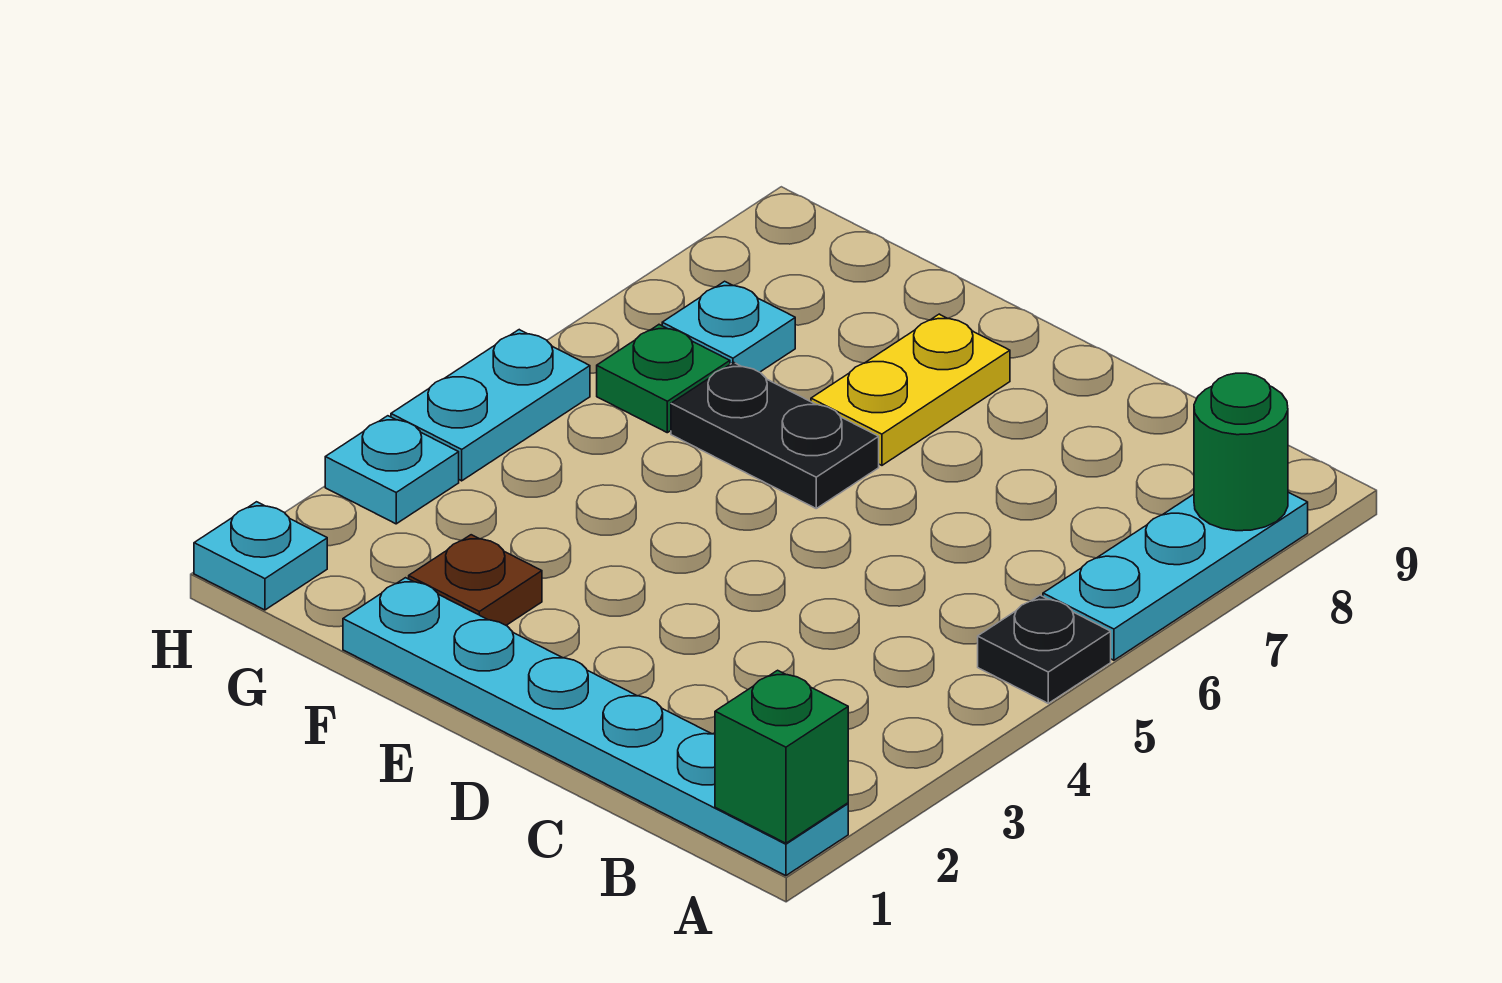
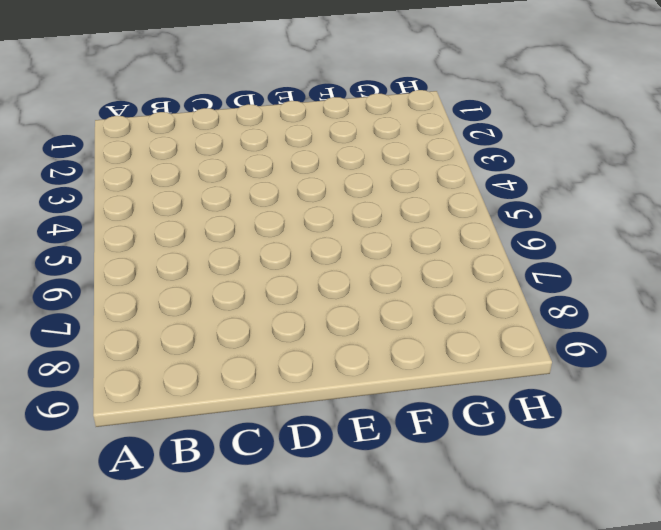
none -> cyan 1x6 plate [343,578,848,876]
none -> black 1x1 plate [978,595,1111,703]
none -> cyan 1x3 plate [1043,492,1308,660]

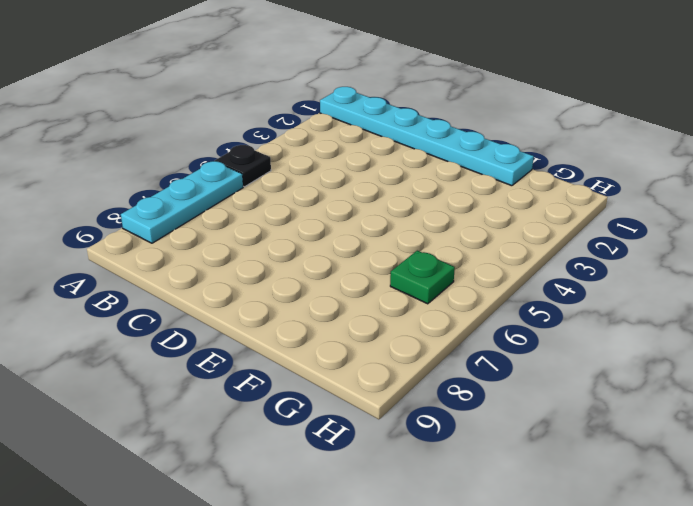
none -> black 1x2 plate [671,362,879,508]
none -> yellow 1x2 plate [811,314,1010,465]
none -> brown 1x1 plate [409,535,542,625]

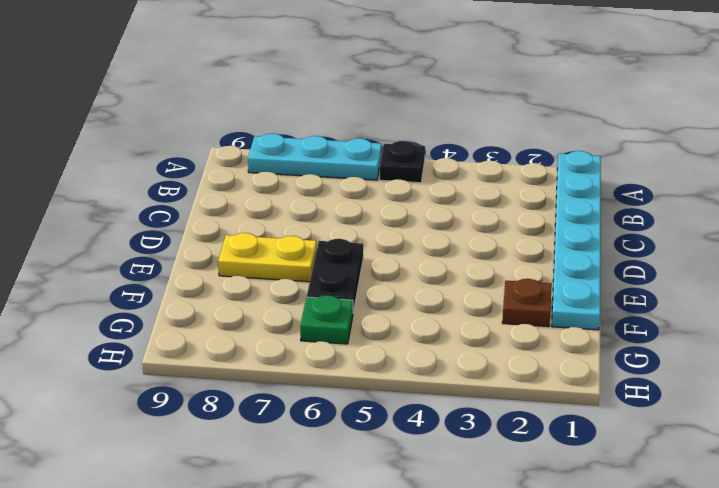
none -> cyan 1x1 plate [662,281,795,372]
none -> cyan 1x1 plate [194,502,327,610]
none -> cyan 1x1 plate [325,416,459,524]

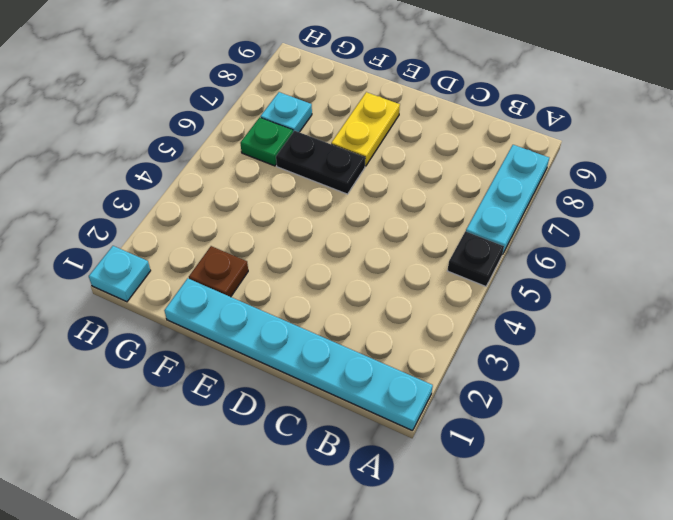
none -> cyan 1x1 plate [325,416,459,524]
none -> cyan 1x2 plate [391,330,590,481]
none -> green 1x1 brick [715,670,848,843]

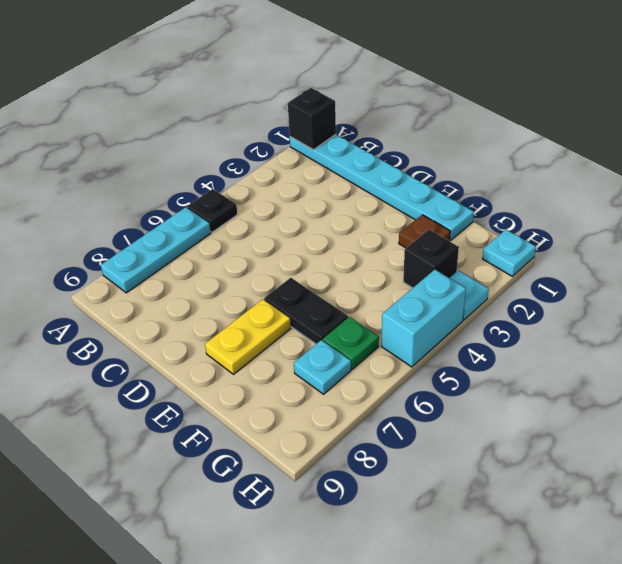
black 1x1 brick [288,88,336,150] -> green 1x1 brick [715,670,848,843]
black 1x1 brick [403,230,459,288] -> none
cyan 1x2 brick [382,270,466,367] -> cyan 1x2 plate [391,330,590,481]
none -> green 1x1 round brick [1194,373,1288,531]

